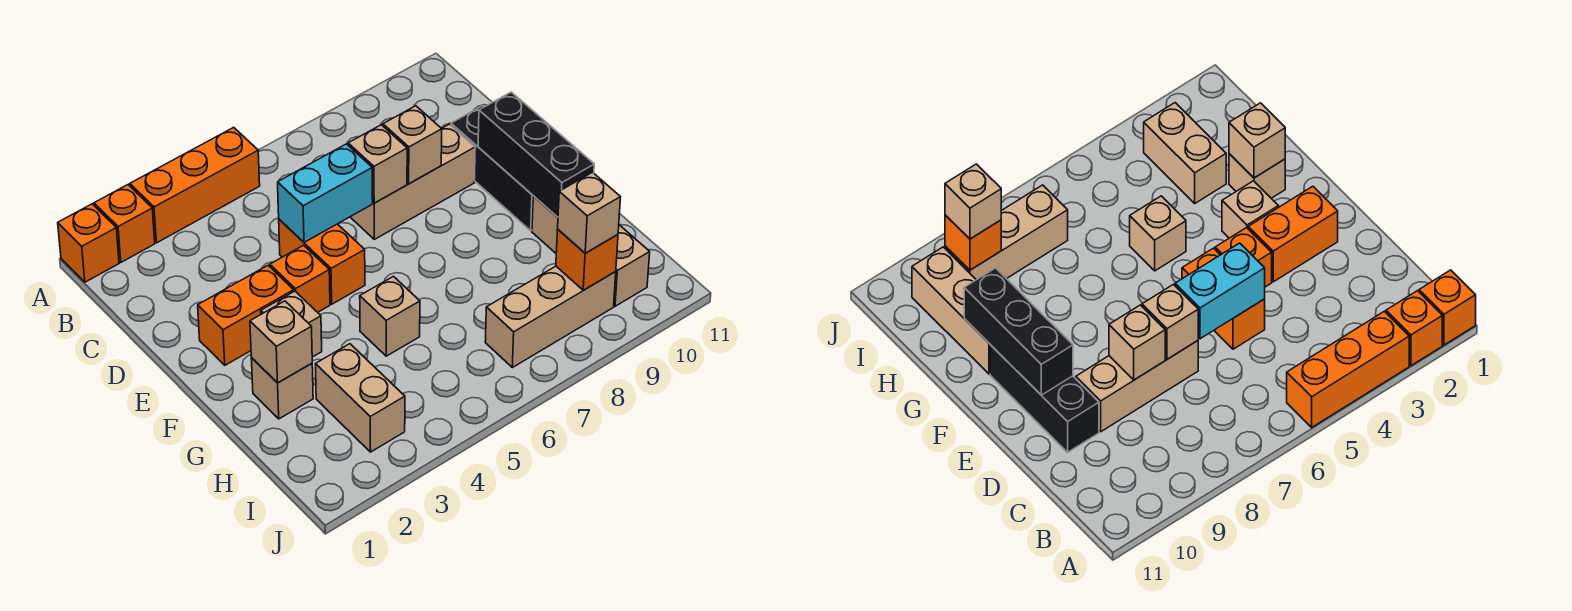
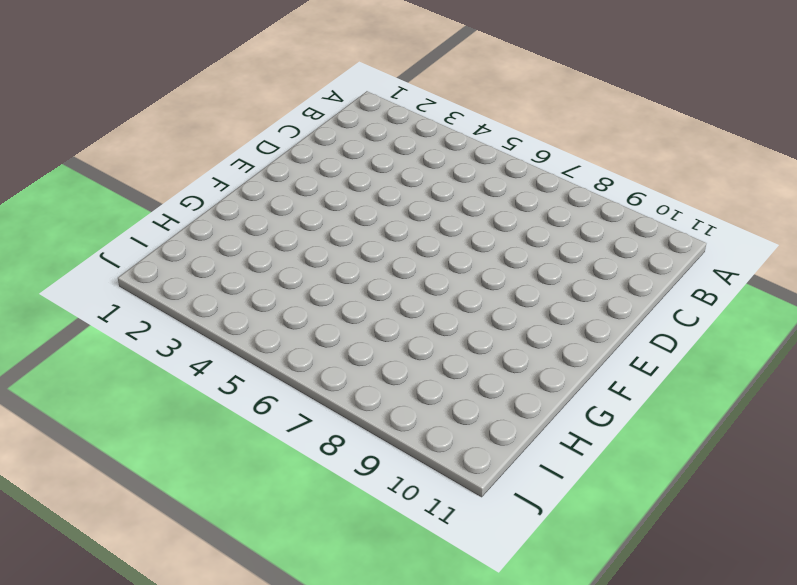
none -> orange 1x1 brick [58,204,119,282]
none -> orange 1x1 brick [94,185,155,262]
none -> orange 1x3 brick [130,127,260,243]

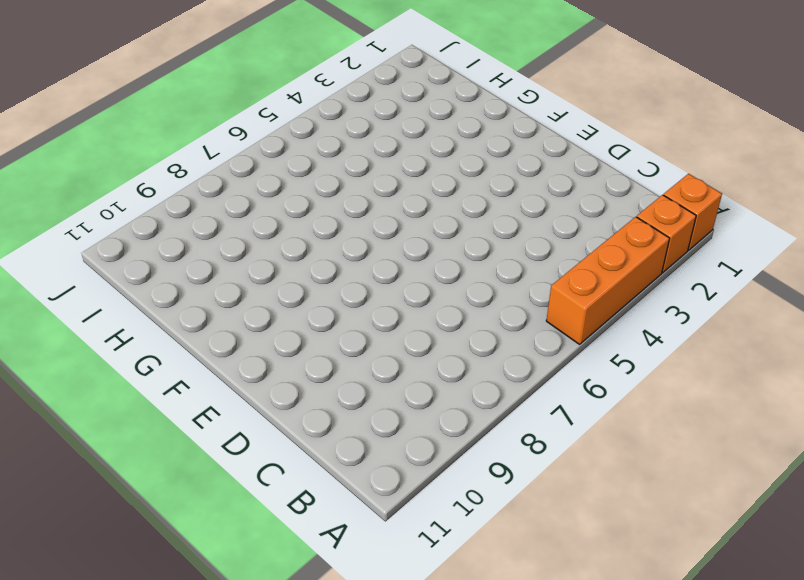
none -> orange 1x2 brick [279,219,365,304]
none -> tan 1x3 brick [350,124,475,239]
none -> black 1x3 brick [451,106,533,231]

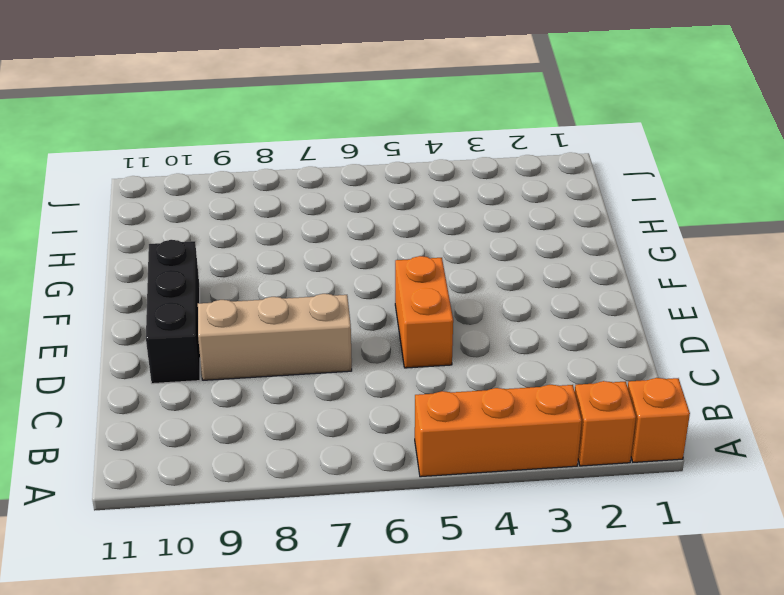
none -> orange 1x2 brick [198,266,294,365]
none -> orange 1x1 brick [270,245,330,312]
none -> tan 1x1 brick [261,291,322,357]

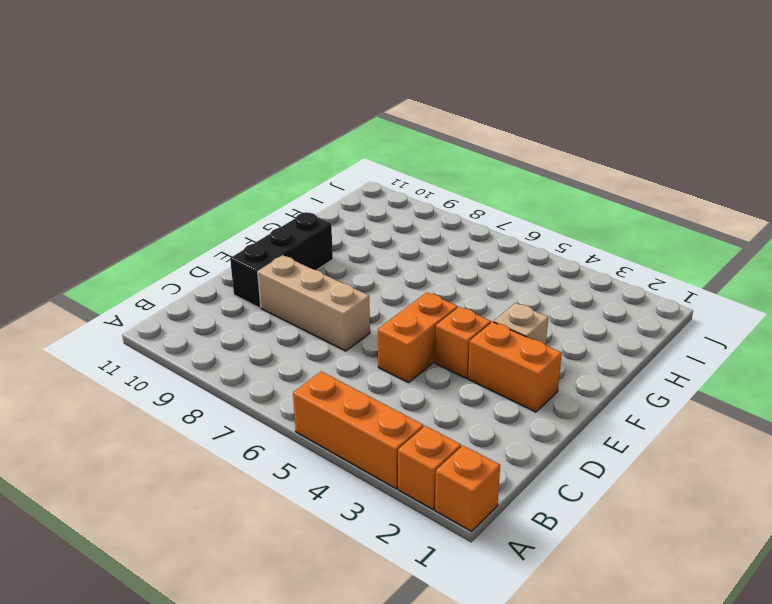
none -> tan 1x1 brick [251,358,313,419]
none -> tan 1x1 brick [360,276,420,356]
none -> tan 1x3 brick [532,196,650,306]

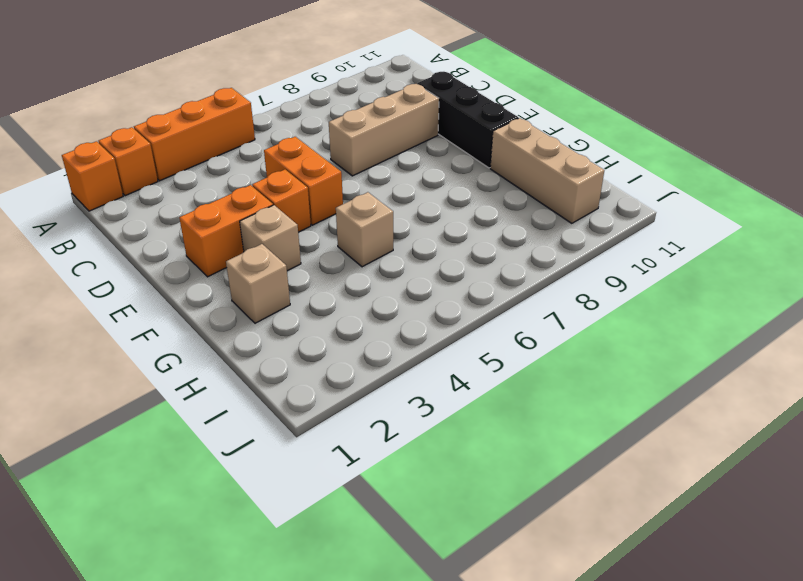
none -> tan 1x2 brick [315,344,405,452]
none -> tan 1x3 brick [485,266,616,368]
none -> cyan 1x2 brick [278,144,373,242]

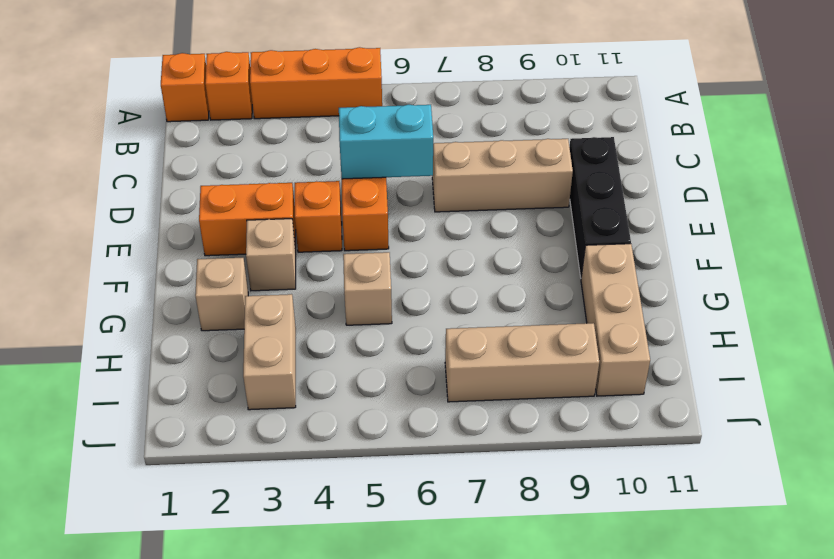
none -> tan 1x1 brick [348,125,407,203]
none -> tan 1x1 brick [383,106,442,184]
none -> black 1x3 brick [478,92,594,217]

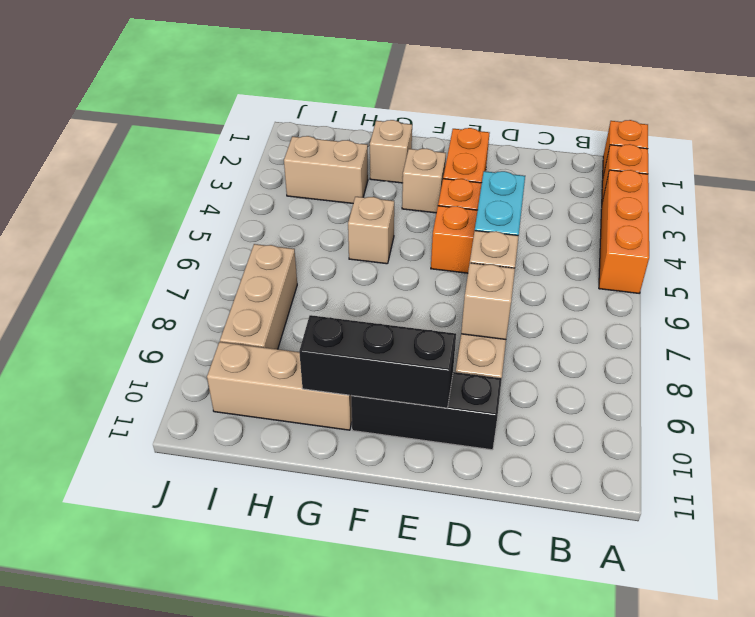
none -> tan 1x1 brick [250,301,312,383]
none -> orange 1x1 brick [556,230,618,290]
none -> tan 1x1 brick [558,172,621,253]

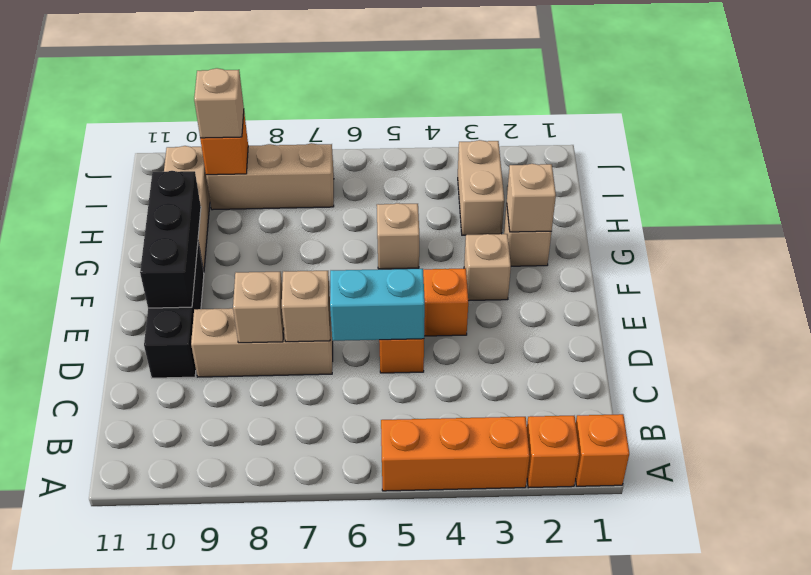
none -> orange 1x2 brick [198,266,294,365]

